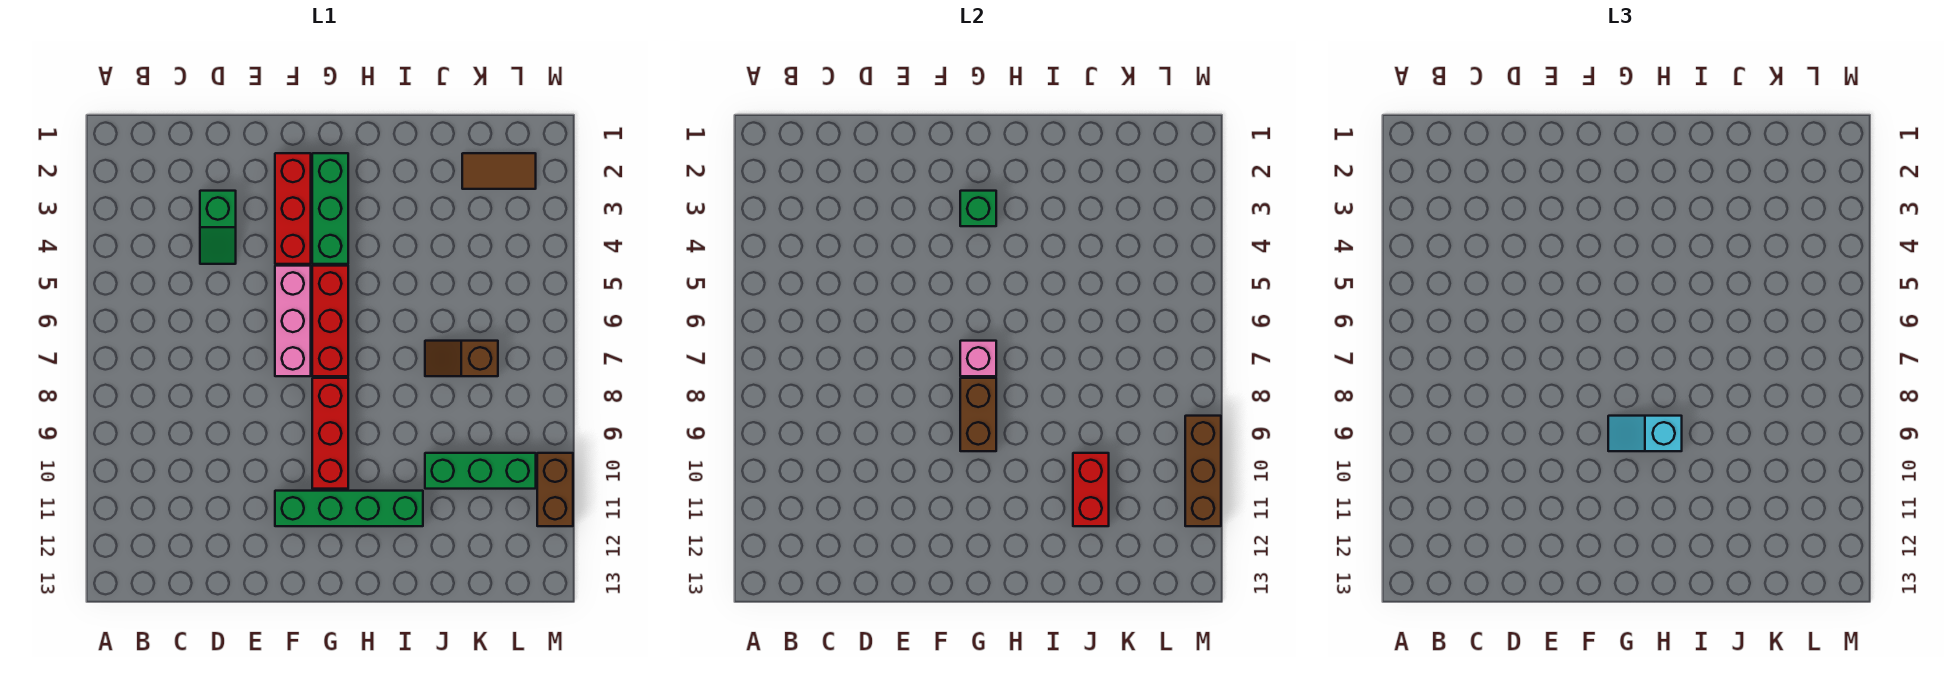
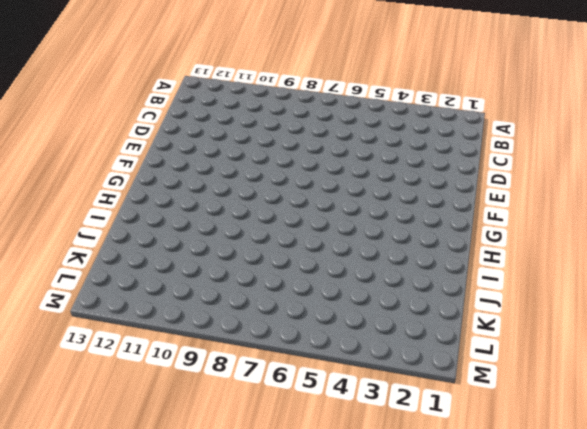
none -> green 1x2 slope [200,191,236,264]
none -> red 1x3 brick [275,153,311,264]
none -> pink 1x3 brick [275,266,311,376]

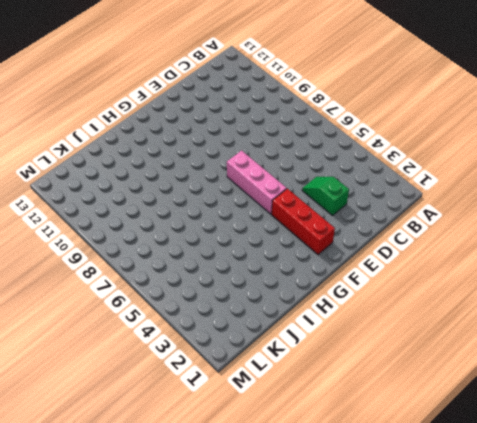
none -> green 1x4 brick [275,491,423,526]
none -> green 1x3 brick [312,153,348,264]
none -> red 1x3 brick [312,266,348,376]

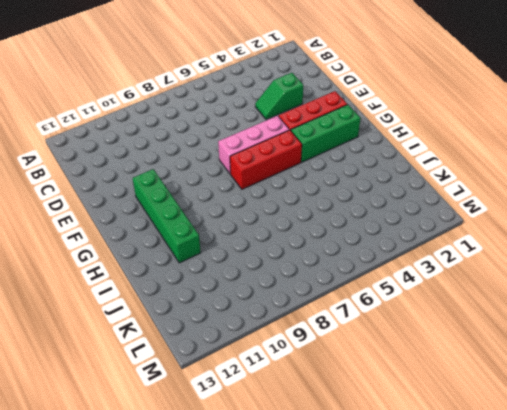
none -> red 1x3 brick [312,378,348,489]
none -> brown 1x2 slope [425,341,498,376]
none -> green 1x3 brick [425,453,536,489]

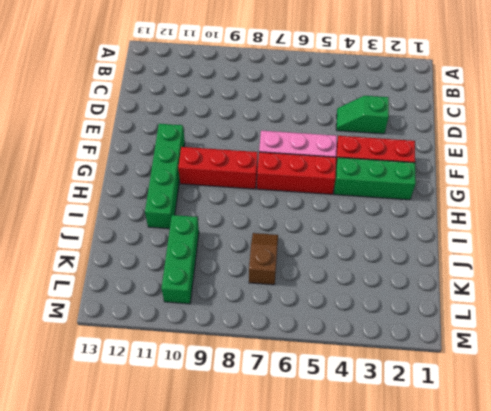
none -> brown 1x2 tile [462,153,536,189]
none -> brown 1x2 brick [537,453,573,526]
none -> green 1x1 brick [960,191,996,226]

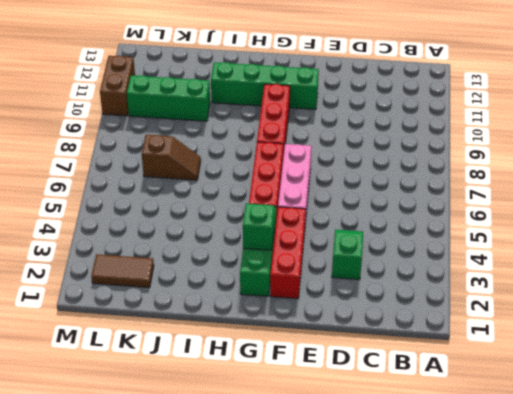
none -> pink 1x1 brick [960,341,996,376]
none -> brown 1x2 brick [960,378,996,451]
none -> red 1x2 brick [1073,453,1109,526]

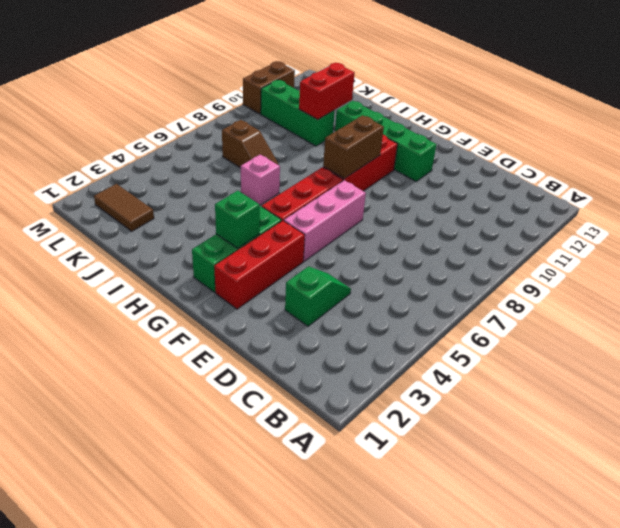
pink 1x1 brick [241,154,280,205] -> pink 1x1 brick moved to [960,341,996,376]
none -> brown 1x3 brick [1185,416,1221,526]
none -> cyan 1x2 slope [1608,416,1682,451]

